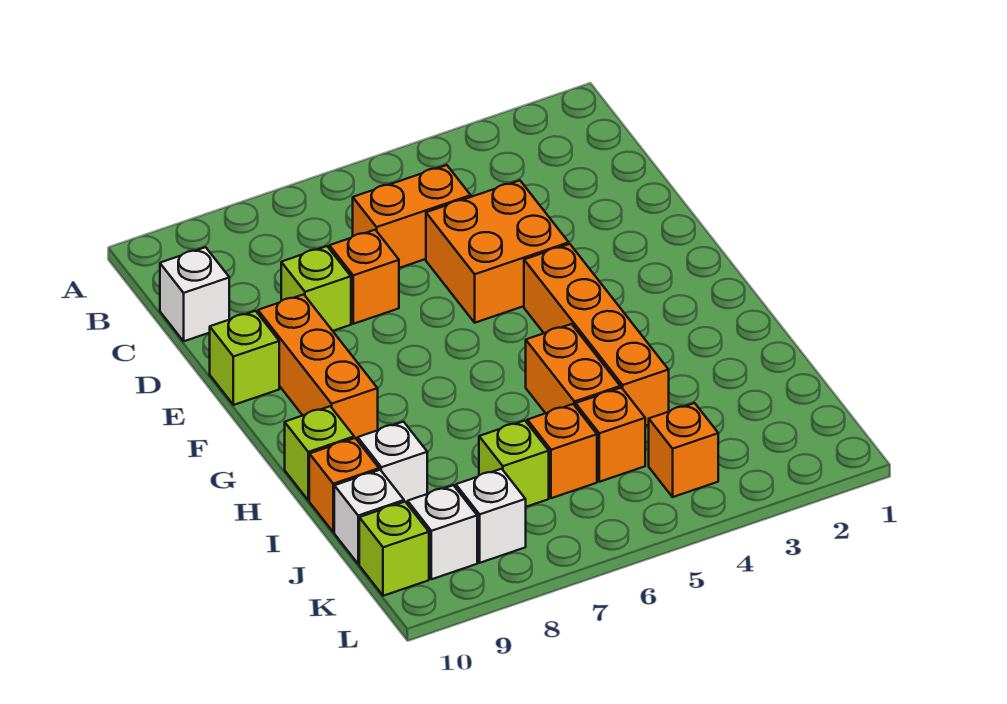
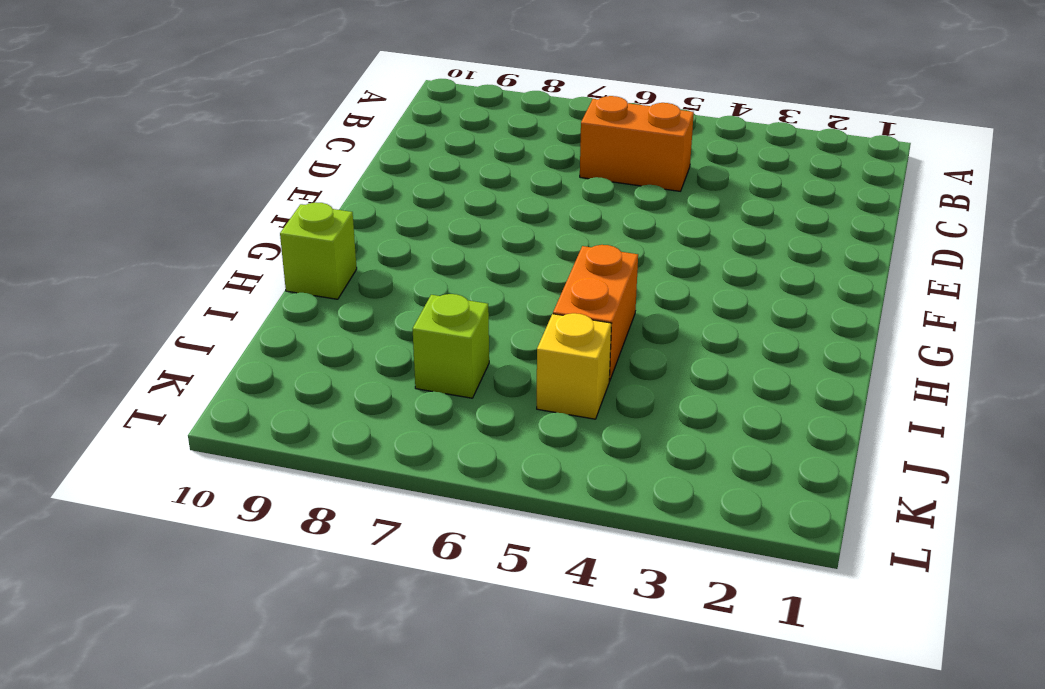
yellow 1x1 brick [537,313,611,419] -> orange 1x1 brick [576,388,645,482]
none -> white 1x1 brick [160,247,229,341]
none -> orange 2x2 brick [426,180,569,323]
none -> orange 1x1 brick [329,230,399,324]

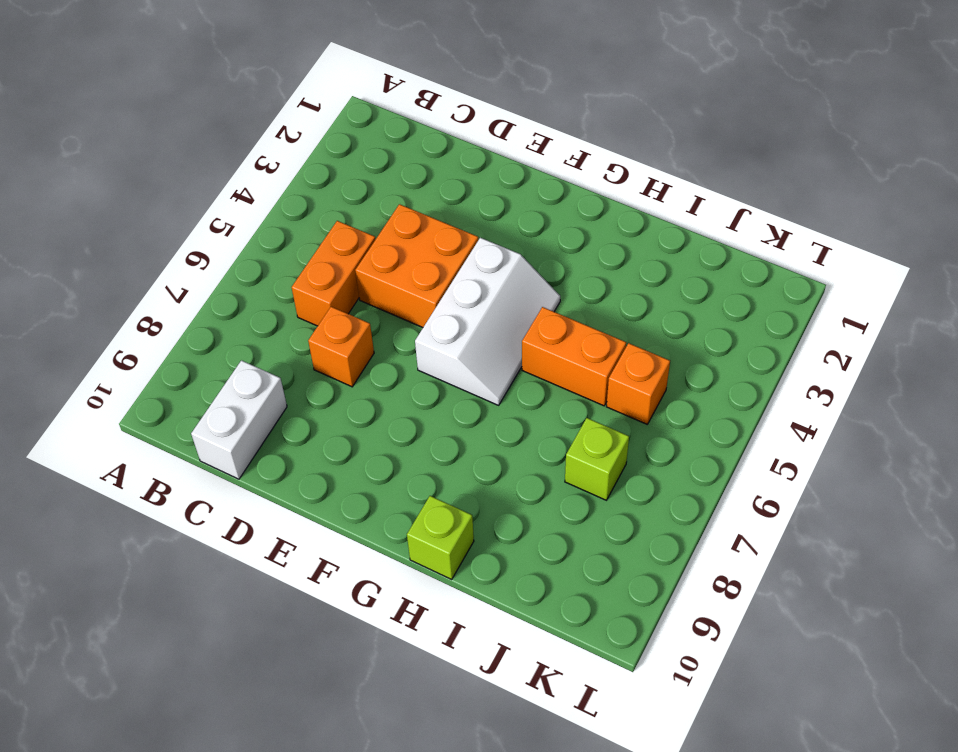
white 1x2 brick [191,360,287,479] -> white 1x1 brick [160,247,229,341]
white 2x3 slope [415,238,560,405] -> orange 1x4 brick [524,244,669,426]
none -> lime 1x1 brick [281,246,351,331]
none -> orange 1x3 brick [258,294,378,441]
none -> lime 1x1 brick [210,311,279,405]

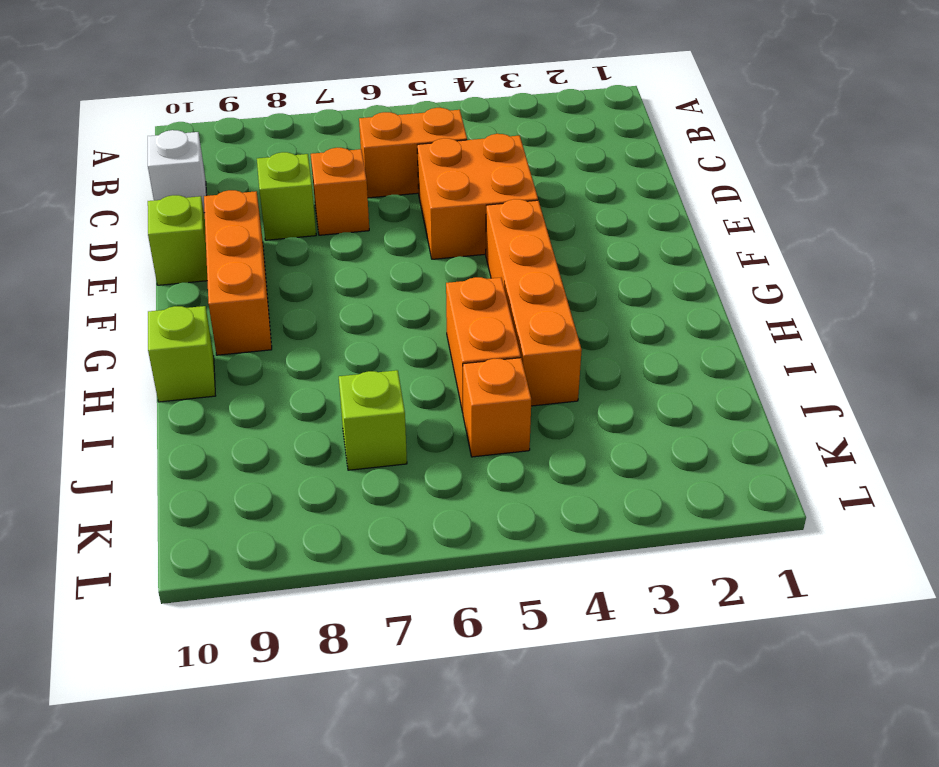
none -> white 1x1 brick [358,422,427,504]
none -> orange 1x1 brick [309,438,379,532]
none -> orange 1x1 brick [527,404,597,498]

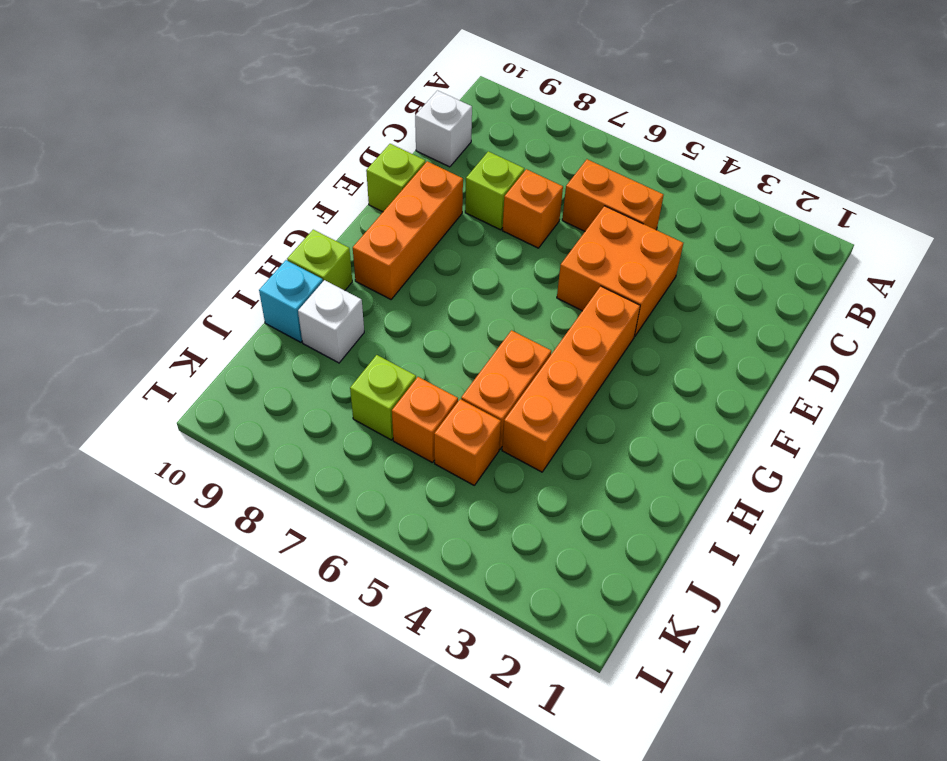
cyan 1x1 brick [259,260,323,342] -> orange 1x1 brick [309,438,379,532]
none -> white 1x1 brick [334,470,404,564]
none -> orange 1x1 brick [649,403,718,497]
none -> white 1x1 brick [456,469,526,563]

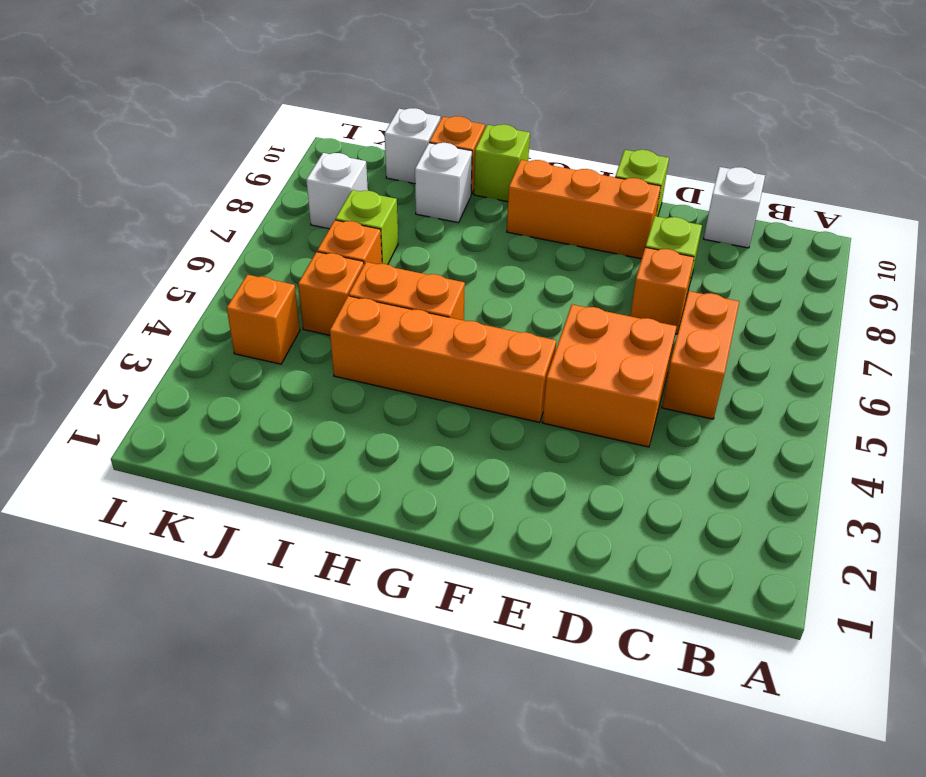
none -> white 1x1 brick [408,485,477,579]
none -> lime 1x1 brick [359,502,429,596]

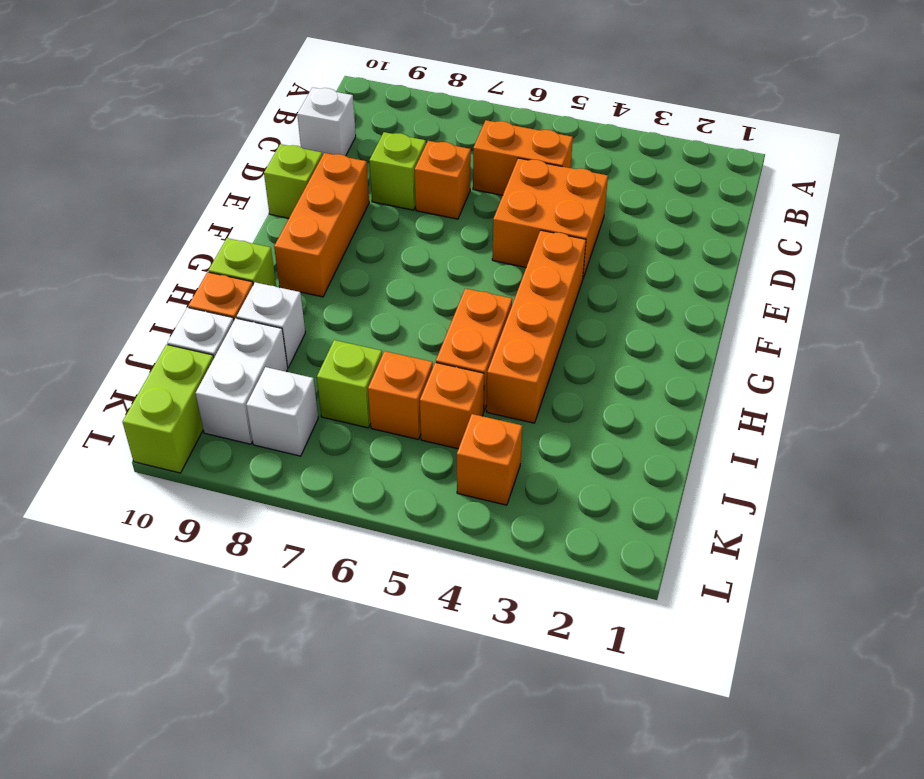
white 1x2 brick [196,318,288,444] -> white 1x1 brick [408,485,477,579]
lime 1x2 brick [123,345,214,473] -> lime 1x1 brick [359,502,429,596]

